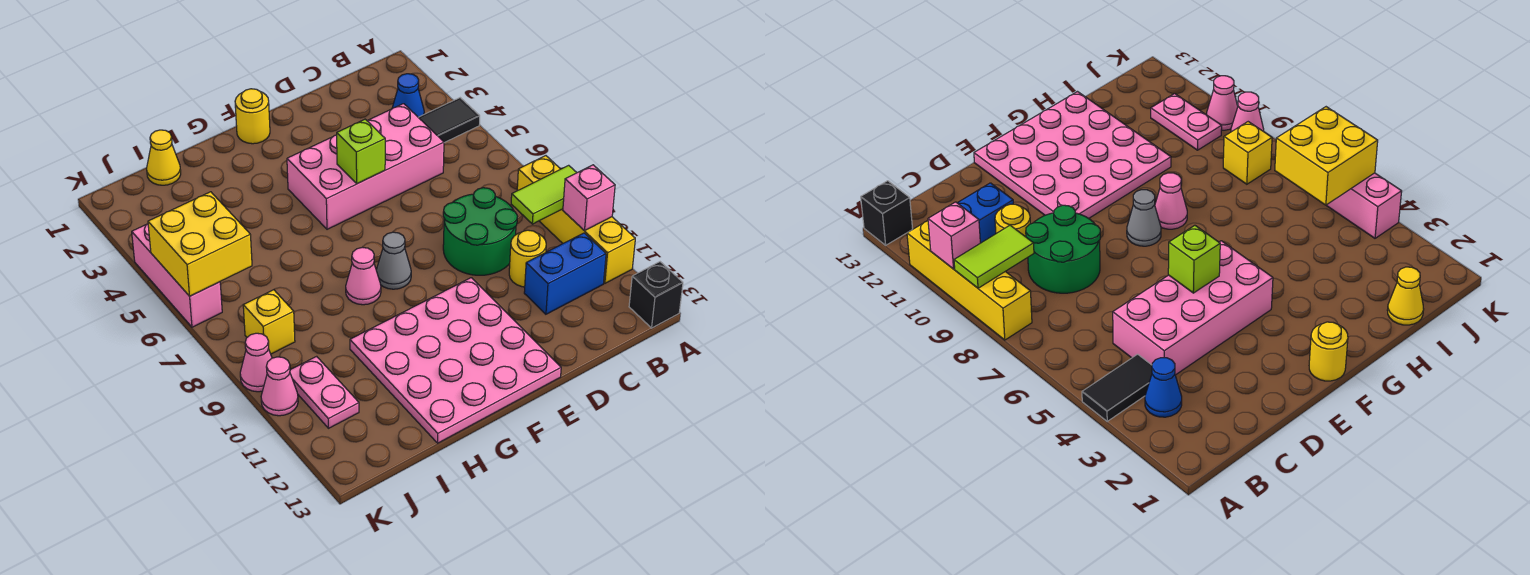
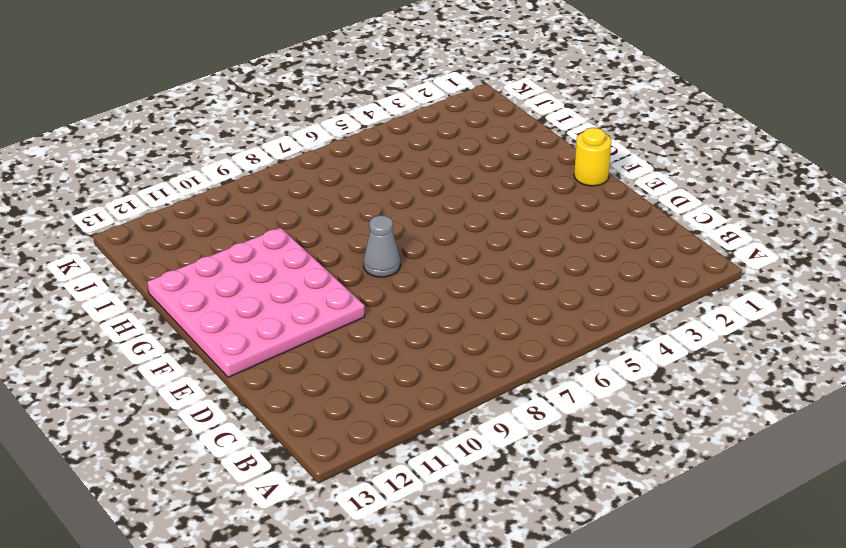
none -> black 1x2 tile [418,98,480,143]
none -> yellow 1x4 brick [517,156,635,283]
none -> black 1x1 brick [629,262,683,328]

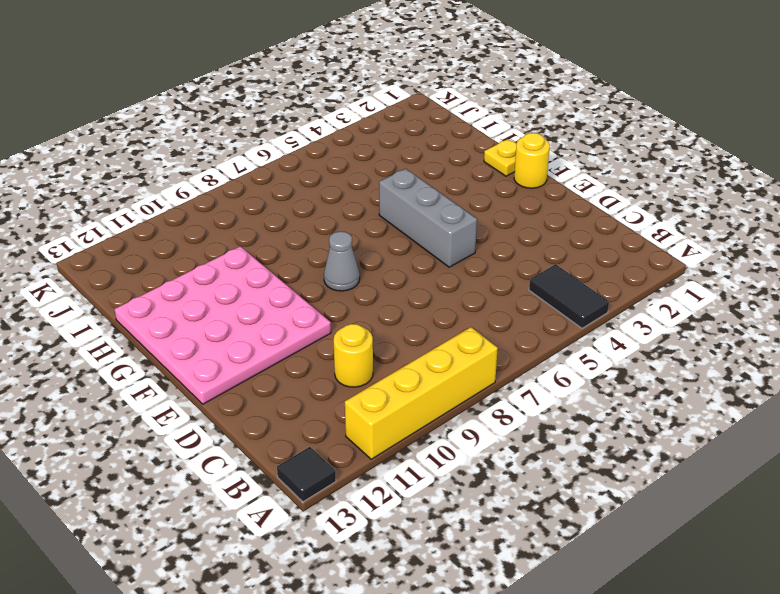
black 1x1 tile [277,447,336,502] -> black 1x1 brick [629,262,683,328]
grey 1x3 brick [379,169,477,267] -> pink 2x4 brick [287,104,444,229]
yellow 1x1 plate [484,139,517,176] -> none
none -> blue 1x1 cone [392,74,424,117]
none -> blue 1x2 brick [524,233,606,314]
none -> green 2x2 round brick [443,188,517,275]

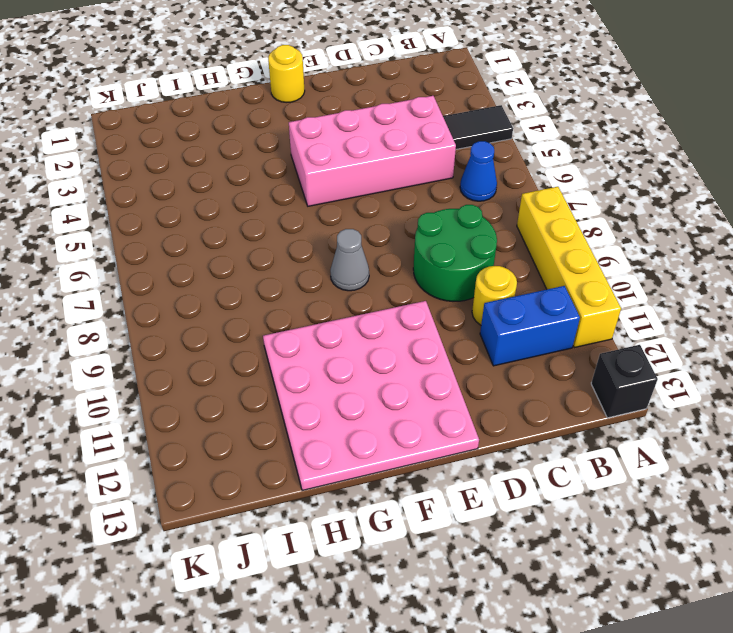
blue 1x1 cone [460,141,497,201] -> blue 1x1 cone moved to [392,74,424,117]
none -> pink 1x1 cone [346,247,381,305]
none -> yellow 1x1 cone [147,130,181,185]
none -> yellow 1x1 brick [243,290,295,354]

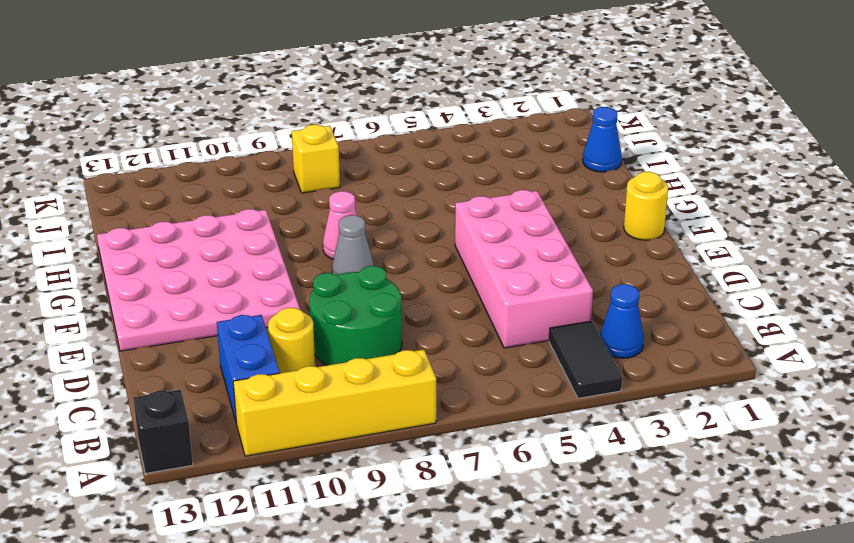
blue 1x1 cone [583,107,622,172] -> yellow 1x1 cone [147,130,181,185]
none -> pink 1x2 plate [290,356,359,428]
none -> pink 1x3 brick [132,224,222,327]
none -> pink 1x1 cone [240,333,272,392]

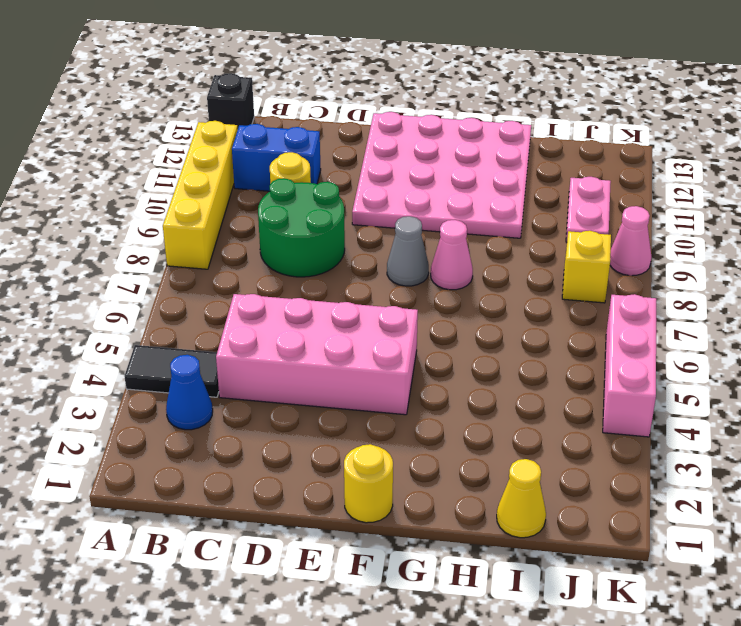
none -> pink 1x1 cone [261,357,298,416]
none -> lime 1x2 tile [511,165,577,224]
none -> pink 1x1 brick [563,165,615,231]

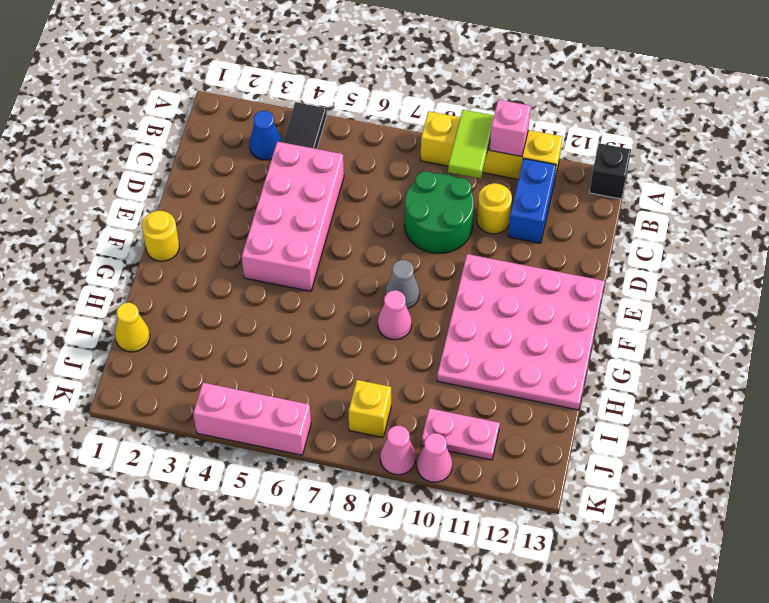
none -> lime 1x1 brick [337,119,385,184]
none -> yellow 2x2 brick [148,192,252,296]

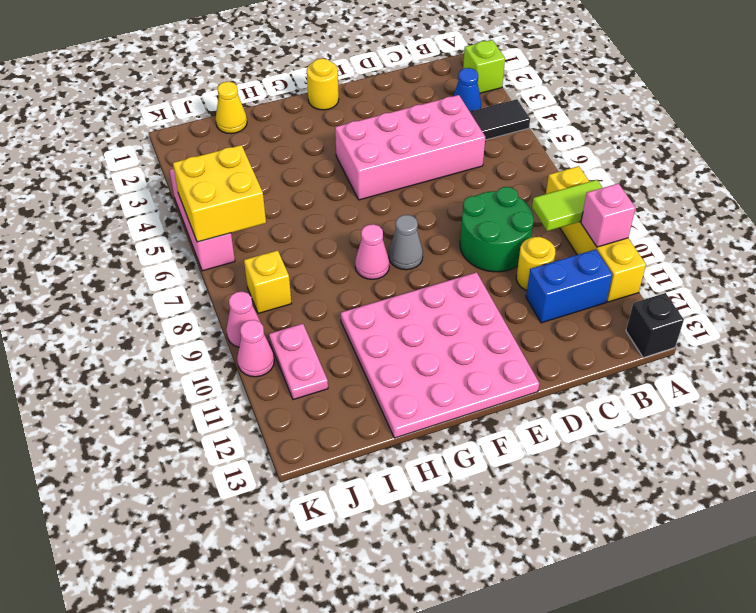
lime 1x1 brick [463,40,505,93] -> lime 1x1 brick moved to [337,119,385,184]

